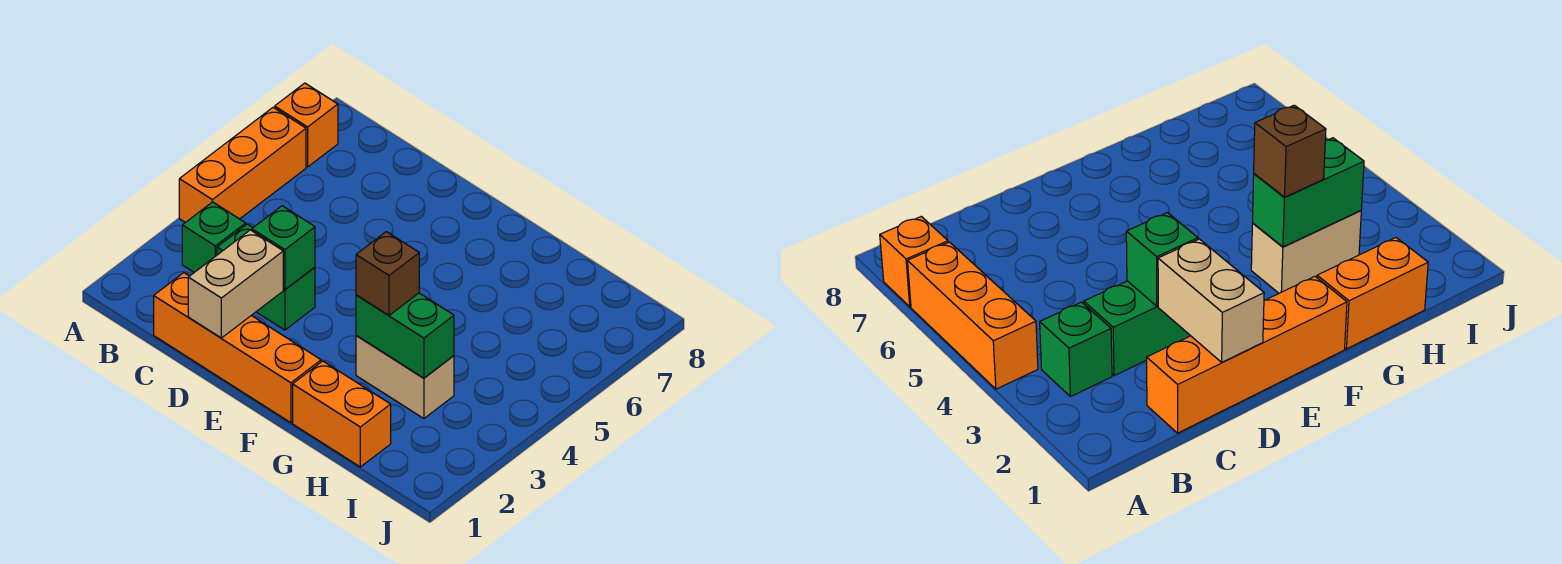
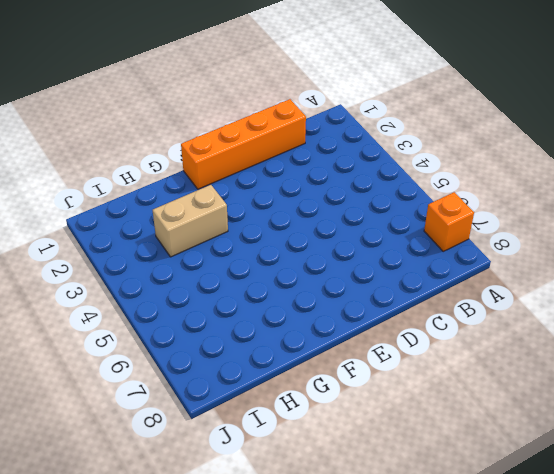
none -> orange 1x3 brick [179,107,306,223]
none -> green 1x1 brick [182,202,246,272]

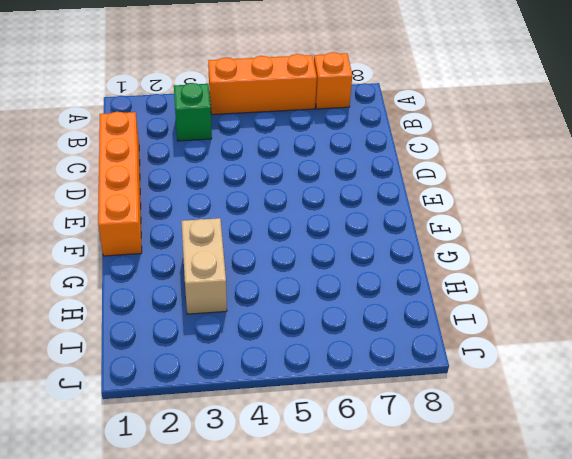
none -> green 1x2 brick [217,224,315,330]
none -> orange 1x2 brick [293,361,391,467]

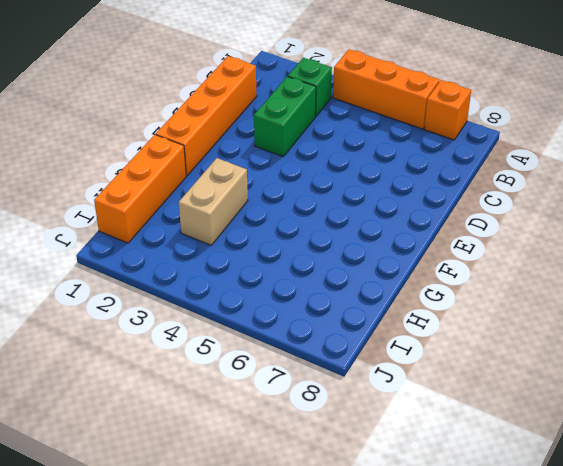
orange 1x3 brick [94,135,186,243] -> orange 1x2 brick [293,361,391,467]
none -> tan 1x2 brick [188,230,283,338]
none -> green 1x1 brick [252,206,315,290]

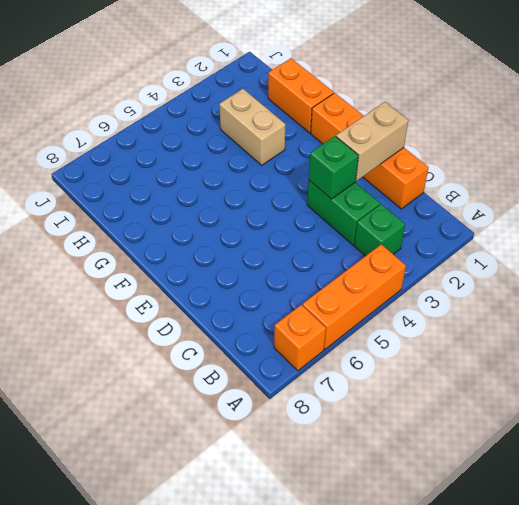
none -> green 1x2 brick [356,293,454,378]
none -> brown 1x1 brick [356,232,419,315]

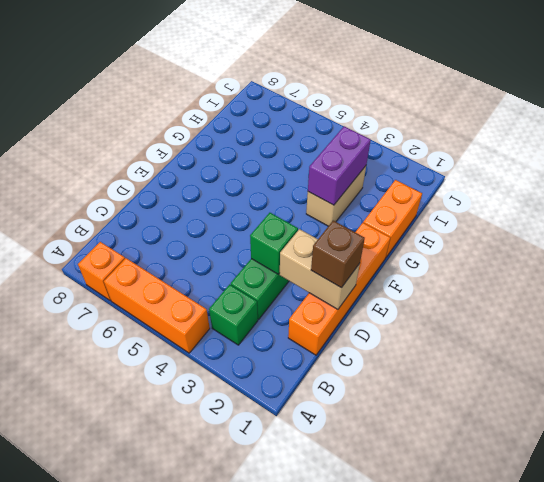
brown 1x1 brick [311,221,365,288] -> brown 1x1 brick moved to [356,232,419,315]
purple 1x2 brick [308,126,371,205] -> green 1x2 brick [356,293,454,378]

